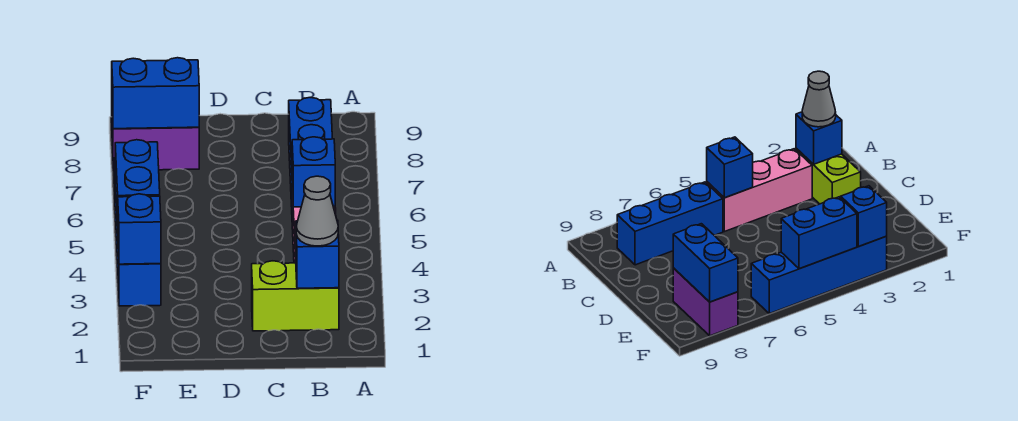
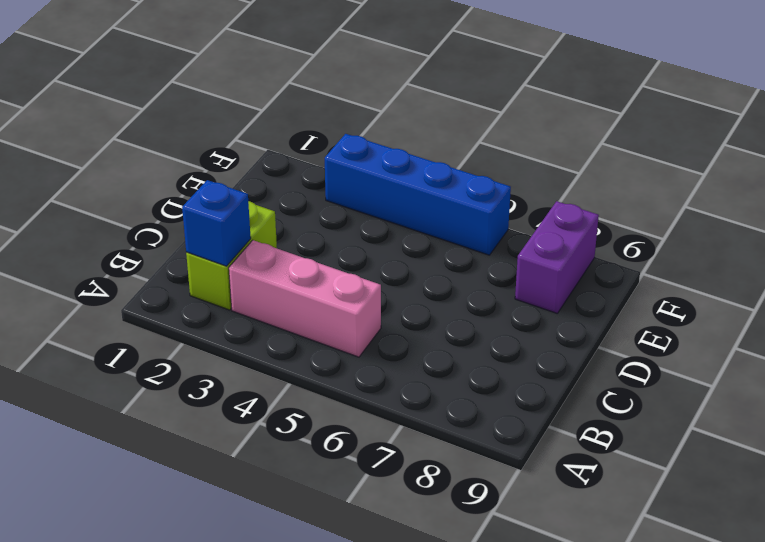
none -> blue 1x3 brick [289,98,332,207]
none -> blue 1x1 brick [292,137,335,207]

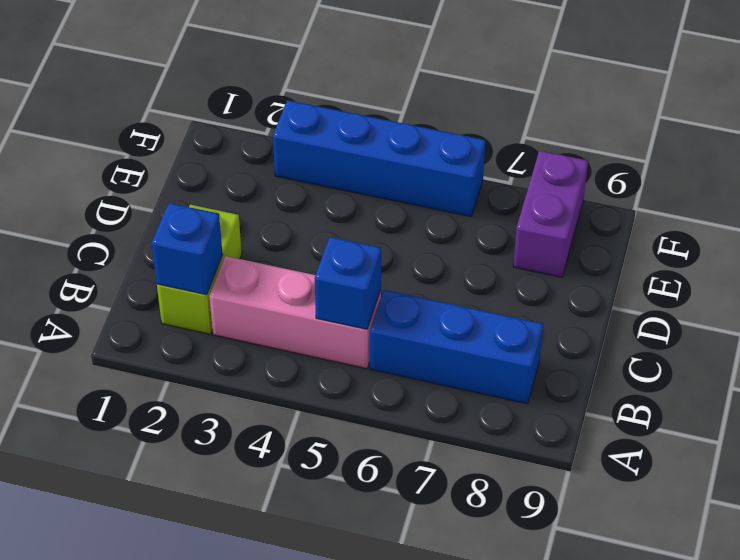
none -> blue 1x2 brick [112,58,199,129]
none -> blue 1x1 brick [118,194,161,264]

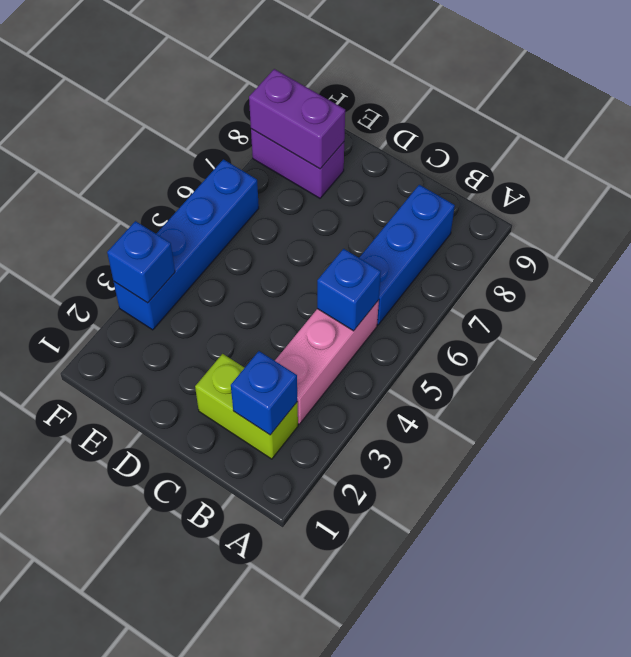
purple 1x2 brick [249,69,345,169] -> blue 1x2 brick [112,58,199,129]
none -> blue 1x2 brick [115,140,160,233]
none -> grey 1x1 cone [296,176,338,246]

